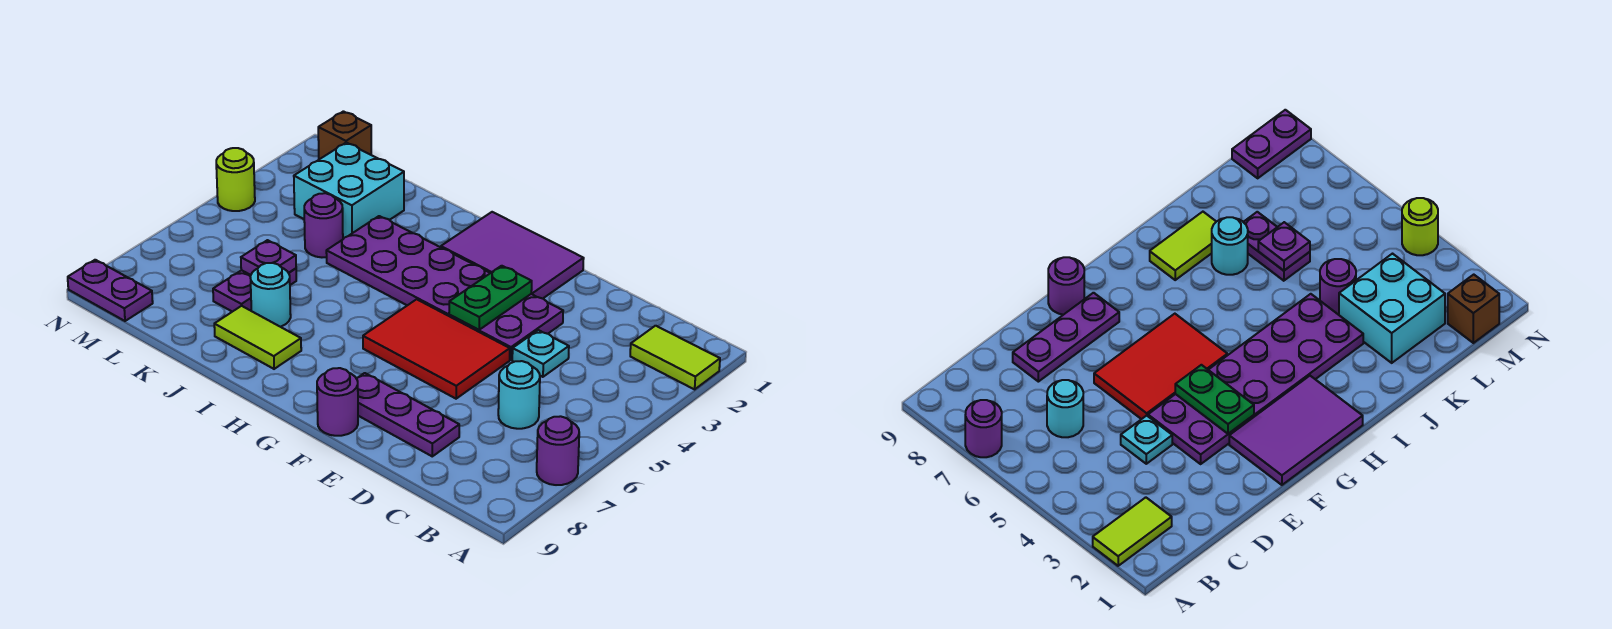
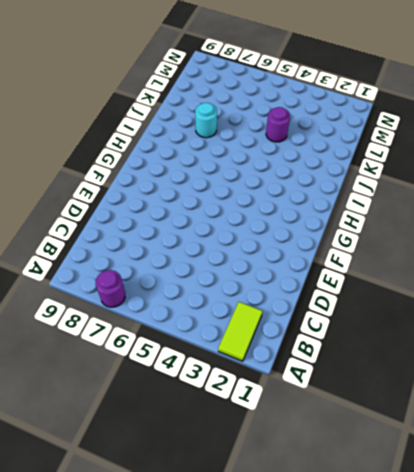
none -> cyan 1x1 round brick [498,361,540,429]
none -> cyan 1x1 plate [512,330,569,377]
none -> purple 1x3 plate [356,373,459,456]

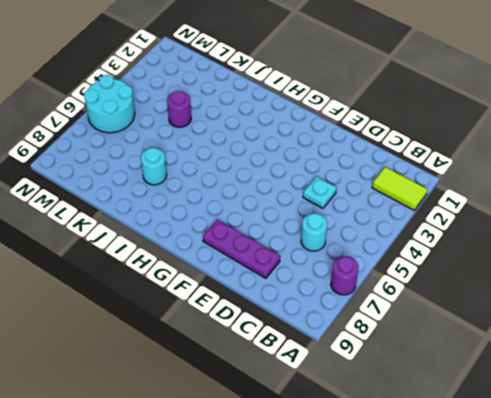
cyan 2x2 round brick [84,75,135,133] -> none
none -> purple 2x6 plate [326,216,563,360]
none -> red 2x3 tile [363,299,510,399]
none -> purple 2x3 tile [441,212,584,299]

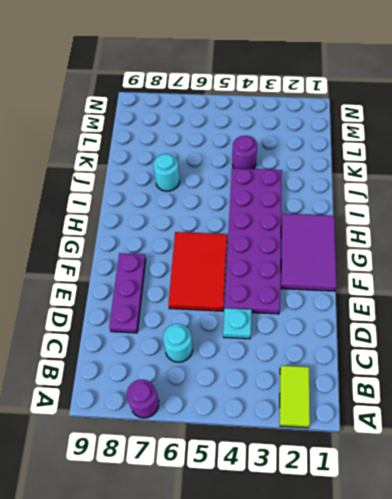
none -> purple 1x1 round brick [317,368,358,436]
none -> lime 1x2 tile [214,306,301,369]
none -> cyan 2x2 brick [294,143,404,239]

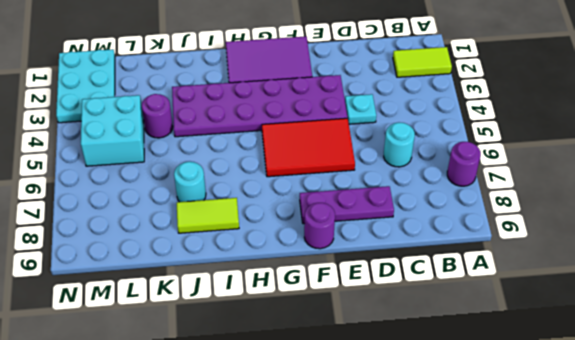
cyan 2x2 brick [81,95,144,166] -> cyan 2x2 brick moved to [294,143,404,239]
cyan 2x3 plate [56,49,115,123] -> brown 1x1 brick [318,111,371,159]
none -> purple 1x2 plate [213,269,296,312]
none -> purple 1x2 plate [68,260,153,321]
none -> lime 1x1 round brick [216,148,255,211]

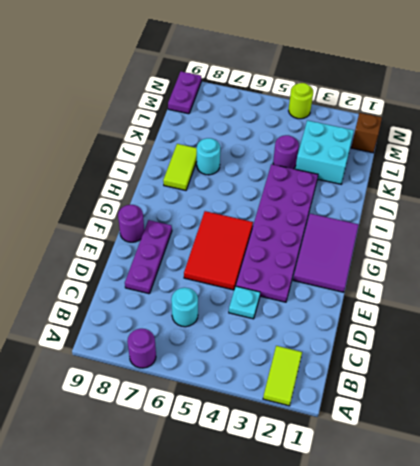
none -> purple 1x2 plate [213,269,296,312]
none -> green 1x2 plate [449,266,532,330]
none -> purple 1x1 plate [241,240,296,275]

